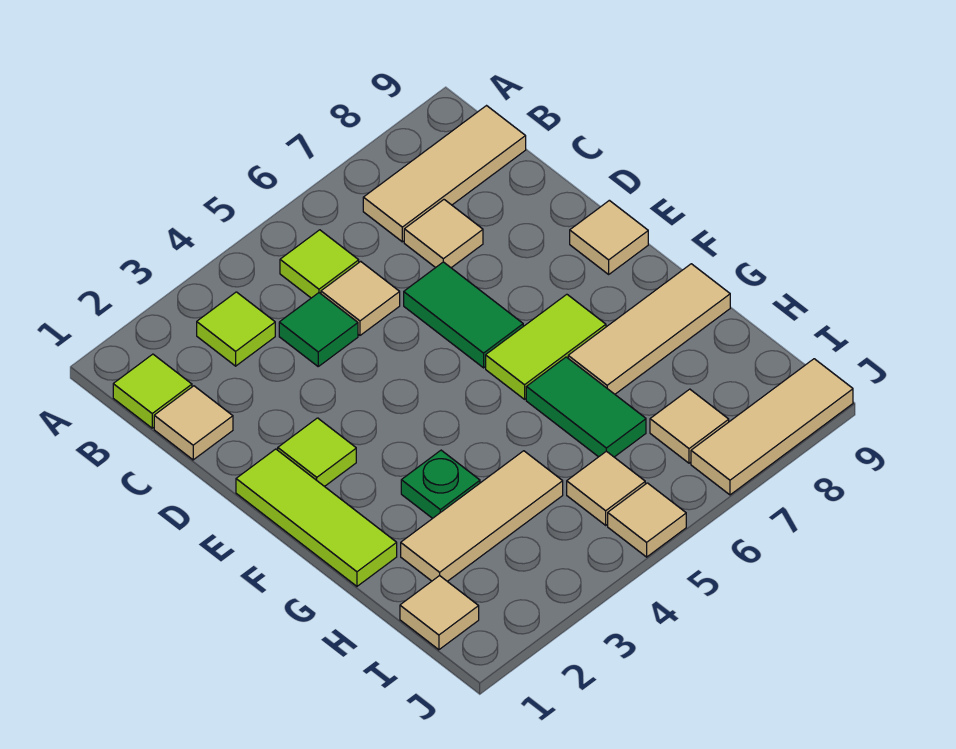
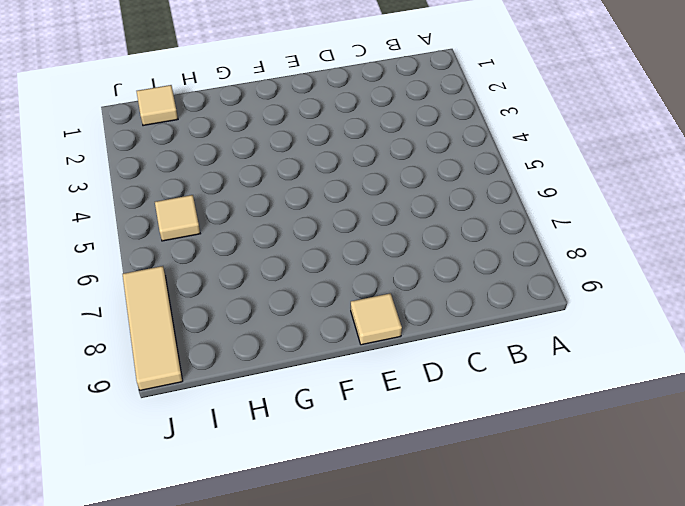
none -> lime 1x1 tile [113,354,192,428]
none -> lime 1x1 tile [197,292,275,366]
none -> lime 1x1 tile [280,230,359,298]

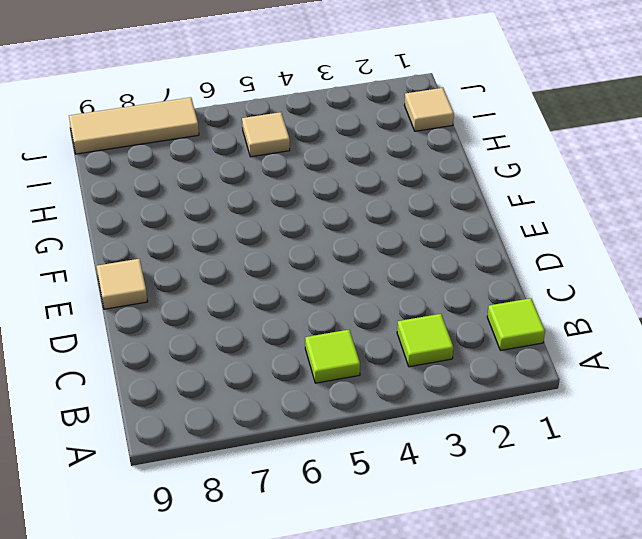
none -> tan 1x3 tile [363,106,526,242]
none -> tan 1x1 tile [154,386,233,460]
none -> green 1x1 tile [279,293,358,366]

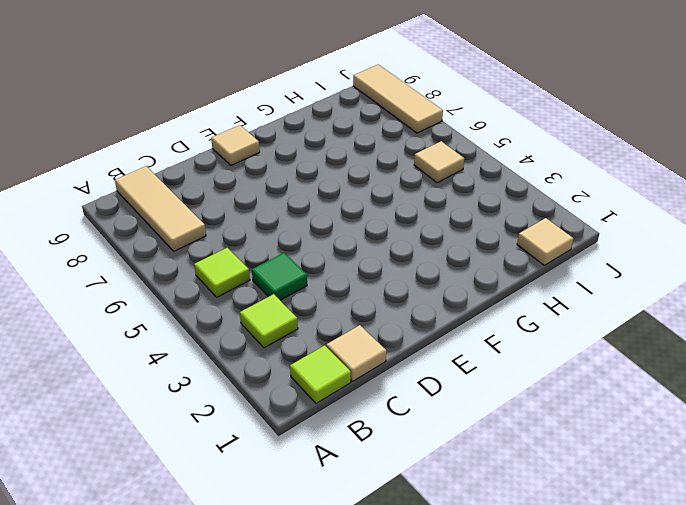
none -> tan 1x1 tile [321,261,400,335]
none -> tan 1x1 tile [404,200,483,268]
none -> green 1x2 tile [404,262,523,368]

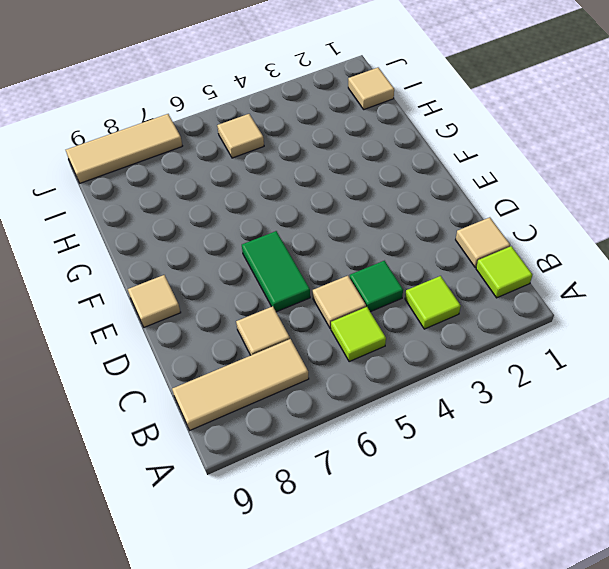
none -> lime 1x3 tile [236,449,397,586]
none -> lime 1x1 tile [278,418,356,487]
none -> lime 1x2 tile [486,294,606,399]

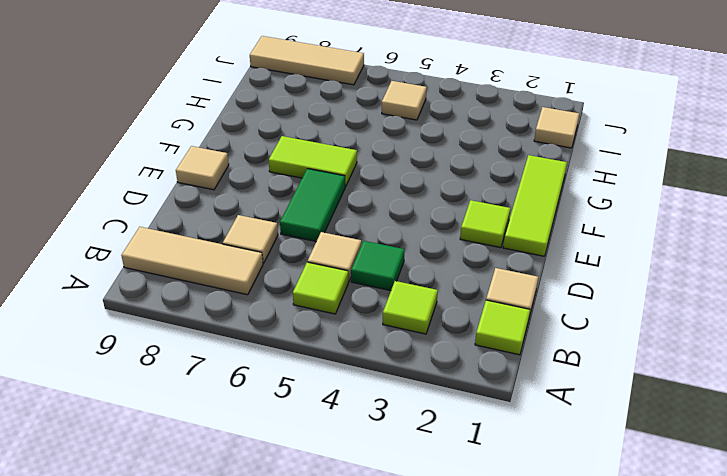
none -> green 1x1 plate [401,450,480,518]
none -> green 1x2 tile [526,357,646,457]
none -> tan 1x3 tile [568,264,730,394]

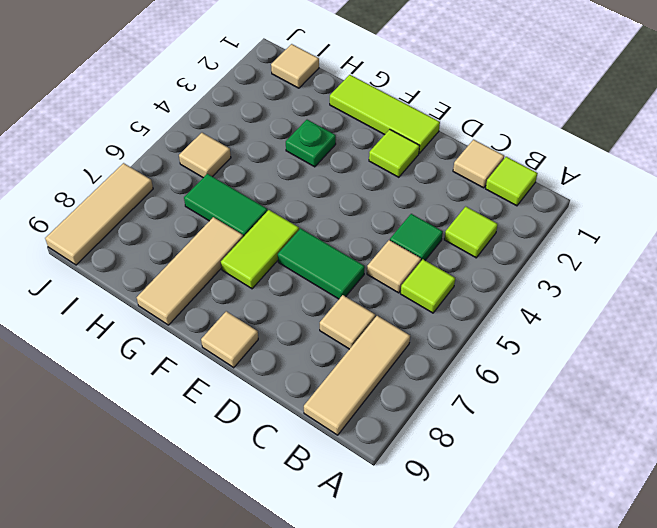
none -> tan 1x3 tile [401,451,563,581]
none -> tan 1x1 tile [650,389,729,463]
none -> tan 1x1 tile [608,483,686,557]

